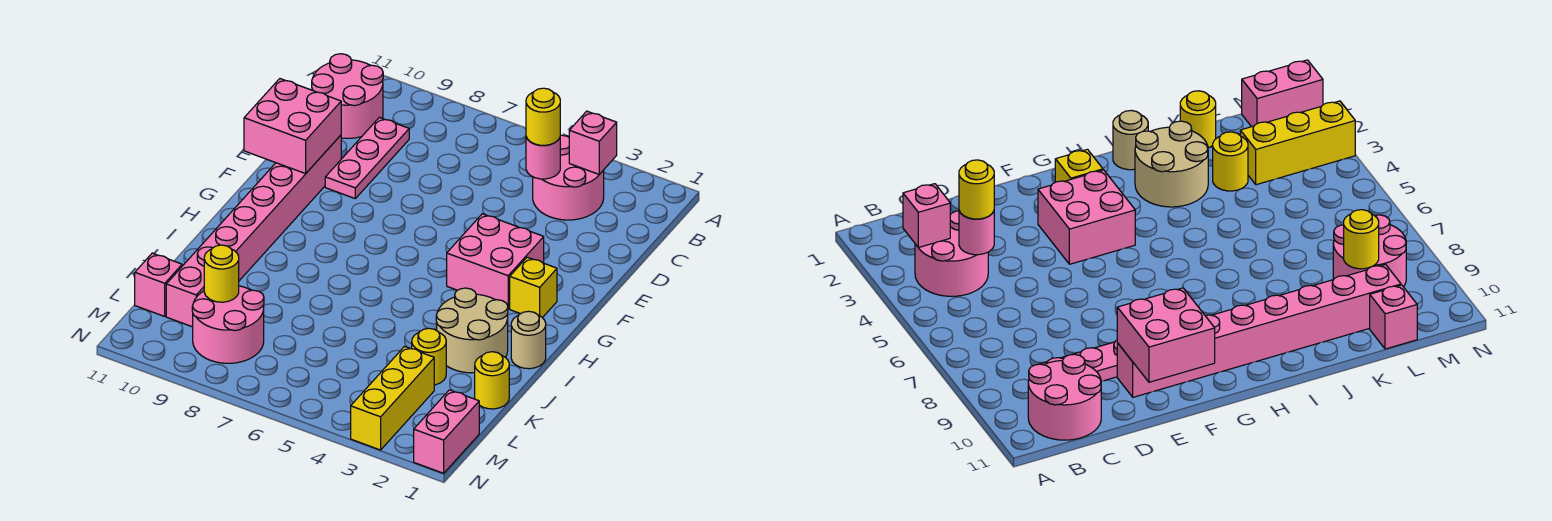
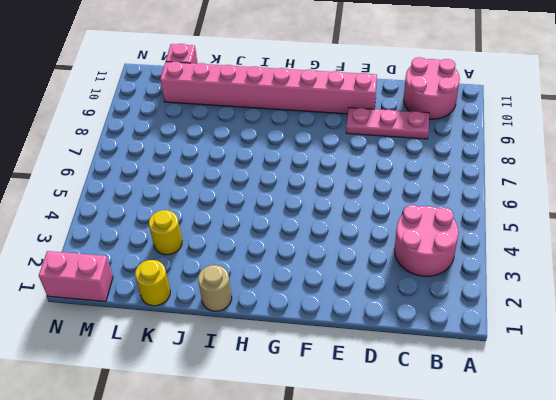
none -> pink 2x2 brick [447,214,544,309]
none -> yellow 1x1 brick [510,257,557,318]
none -> tan 2x2 round brick [436,288,508,373]

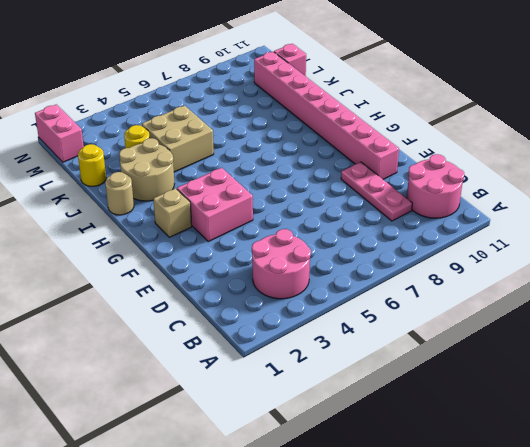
tan 1x1 brick [153,188,192,237] -> yellow 1x1 brick [510,257,557,318]
tan 2x2 brick [142,106,214,172] -> none
none -> yellow 1x3 brick [351,346,434,450]
none -> pink 2x2 round brick [192,286,264,363]
none -> pink 1x1 brick [569,111,617,174]

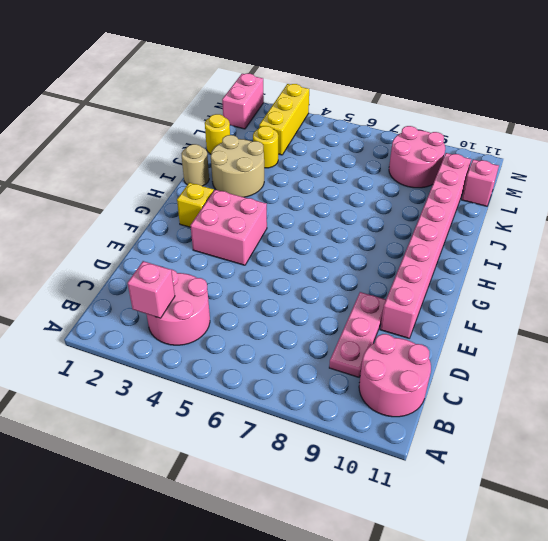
none -> pink 1x1 round brick [526,137,560,179]
none -> pink 2x2 brick [244,79,341,174]
none -> yellow 1x1 round brick [204,245,239,302]

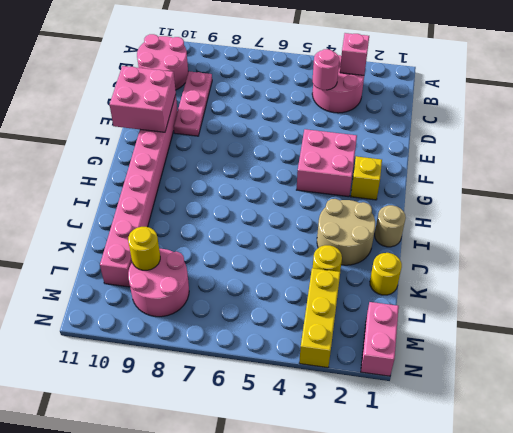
none -> pink 1x1 brick [135,253,182,316]
none -> yellow 1x1 round brick [526,88,560,145]

